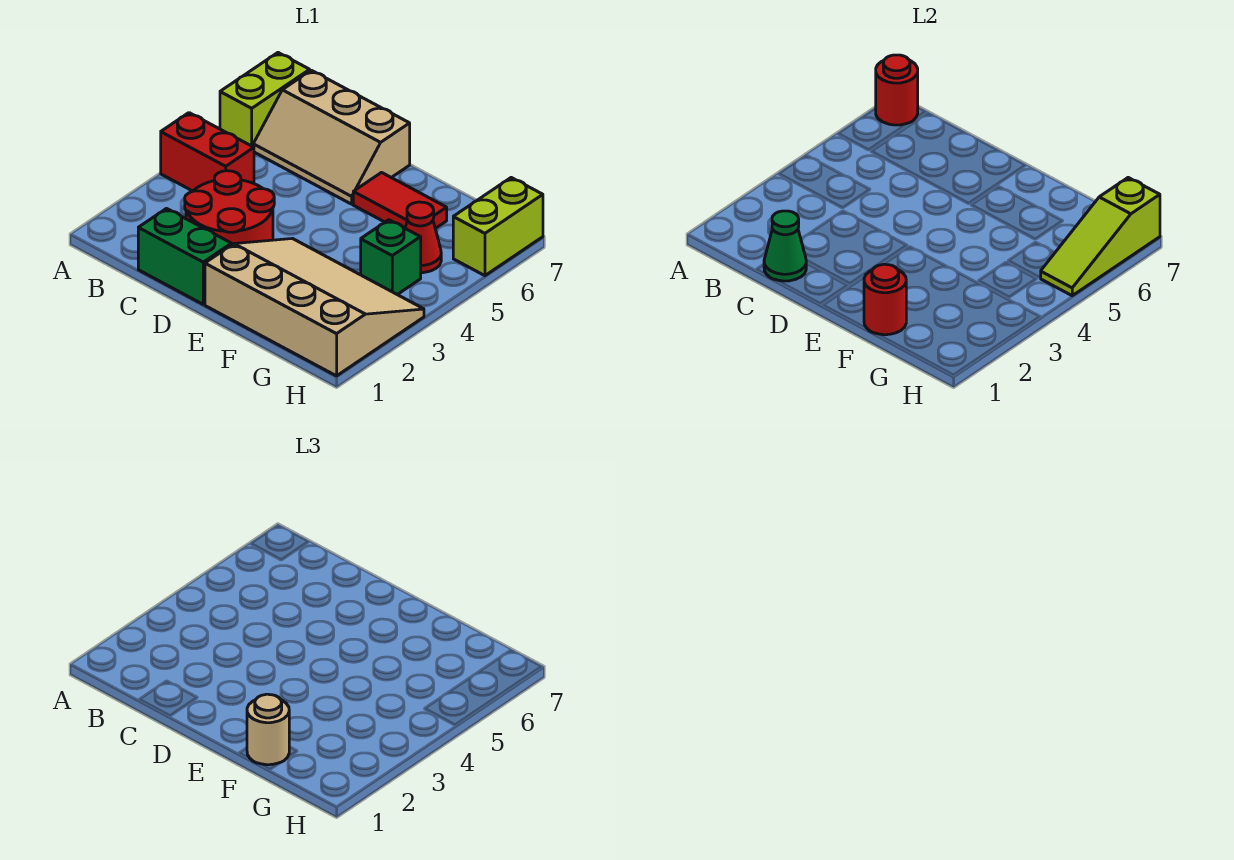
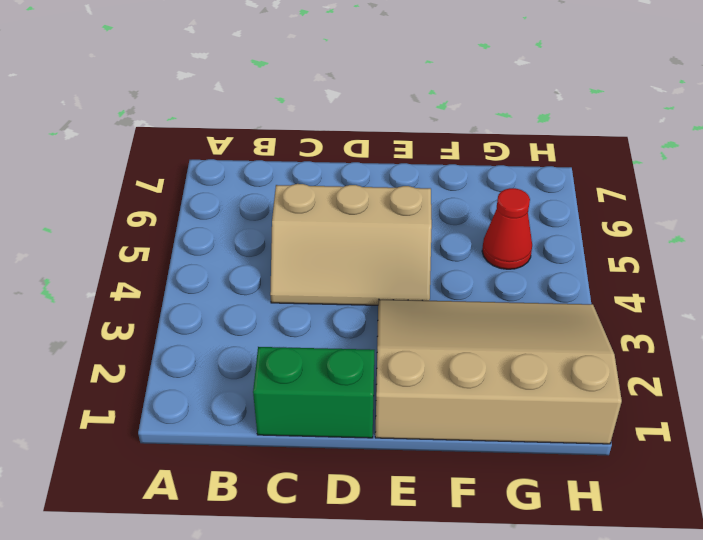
tan 2x3 slope [270,184,432,305] -> tan 2x3 slope moved to [253,70,410,204]
none -> red 1x2 brick [161,113,254,191]
none -> lime 1x2 brick [220,53,310,147]
none -> red 2x2 round brick [185,171,274,245]

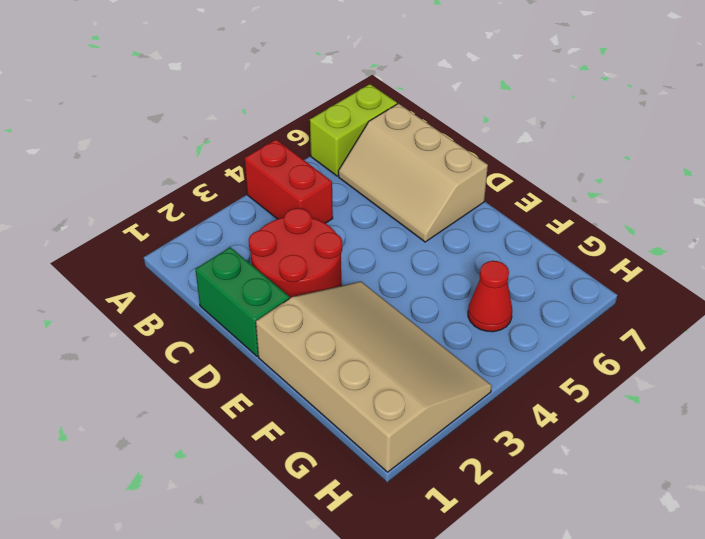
none -> red 1x2 tile [353,173,447,229]
none -> green 1x1 brick [361,220,421,295]
none -> lime 1x2 brick [453,178,543,276]

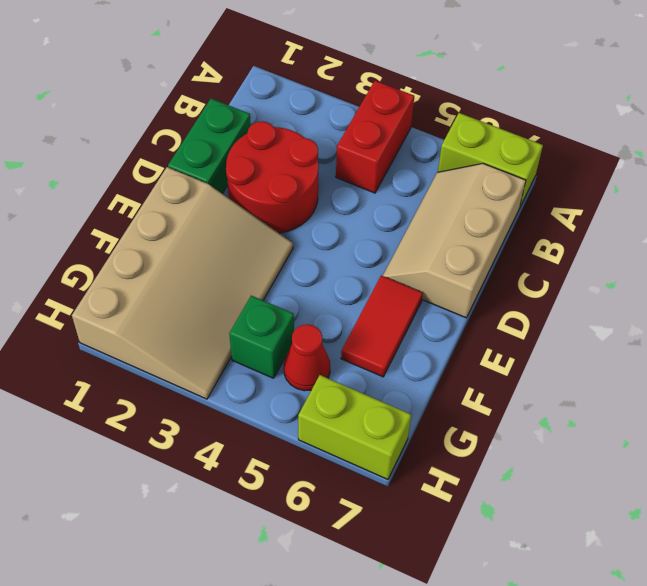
none -> red 1x1 round brick [876,55,918,125]
none -> green 1x1 cone [764,211,806,281]
none -> red 1x1 round brick [864,264,906,335]

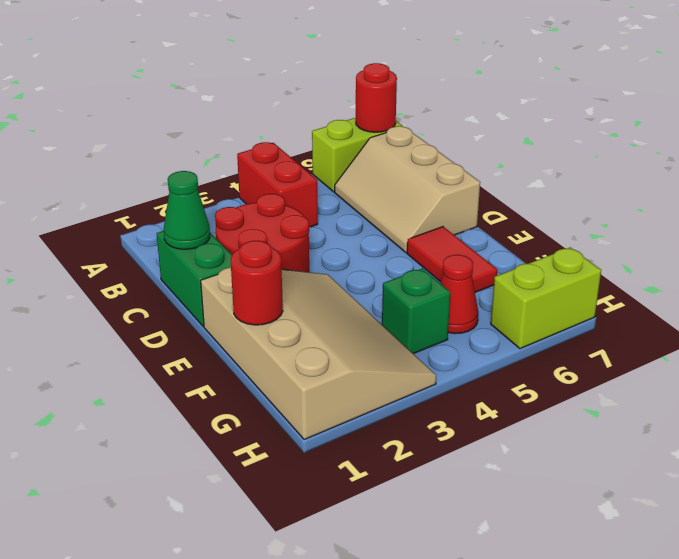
none -> lime 1x3 slope [1041,178,1160,296]
none -> tan 1x1 round brick [247,694,289,765]

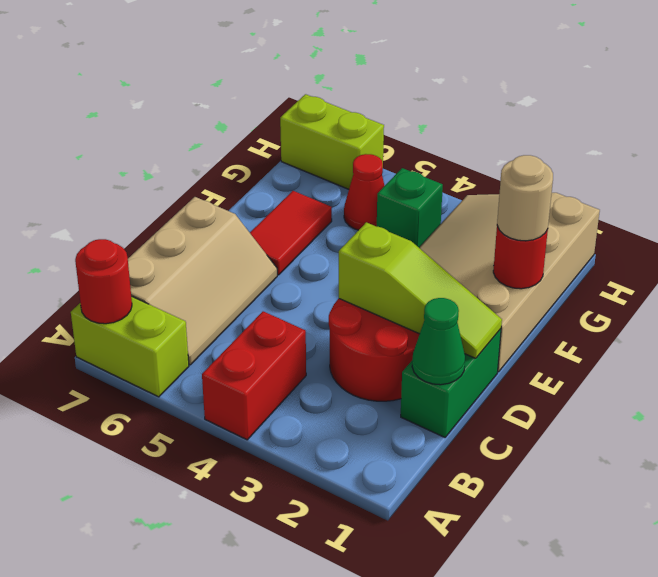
lime 1x3 slope [339,222,502,358] -> lime 1x3 slope moved to [1041,178,1160,296]

